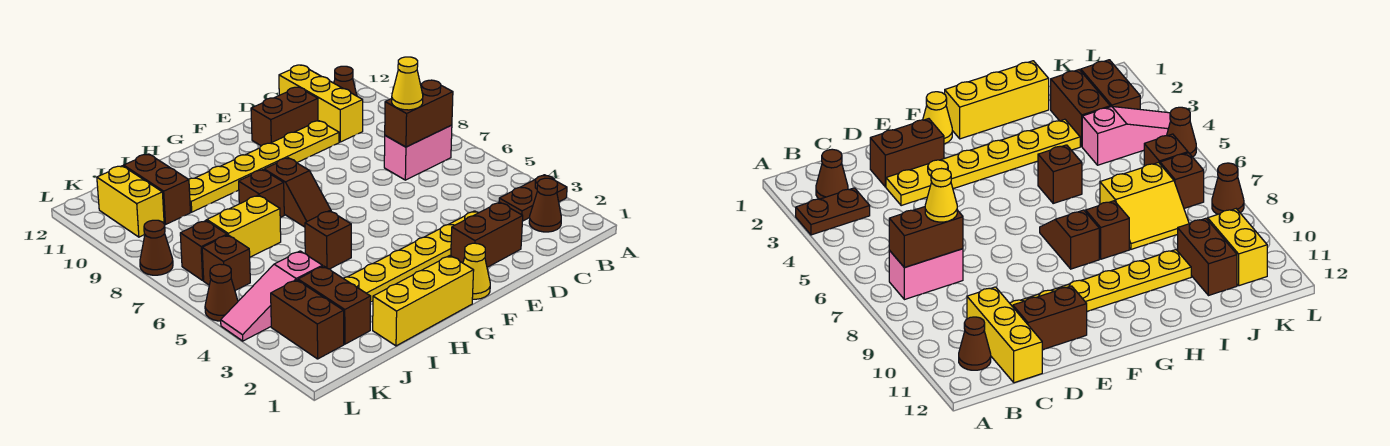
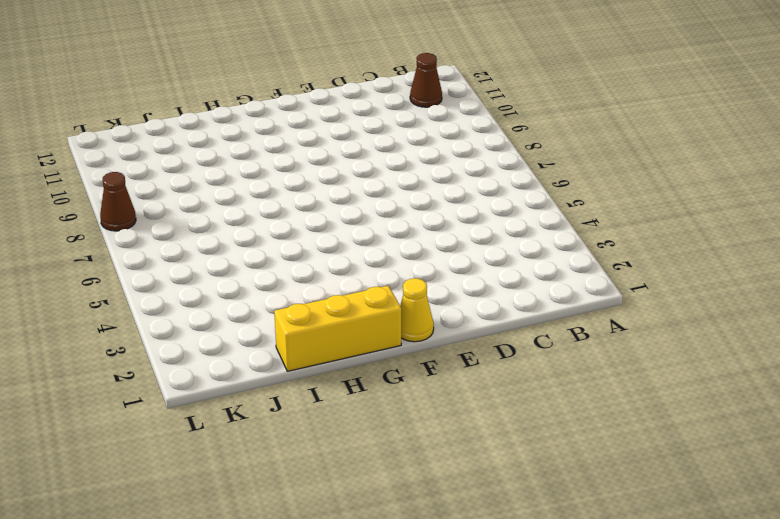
none -> brown 1x2 plate [499,175,567,221]
none -> brown 1x1 cone [529,178,561,232]
none -> pink 1x2 brick [384,125,452,180]

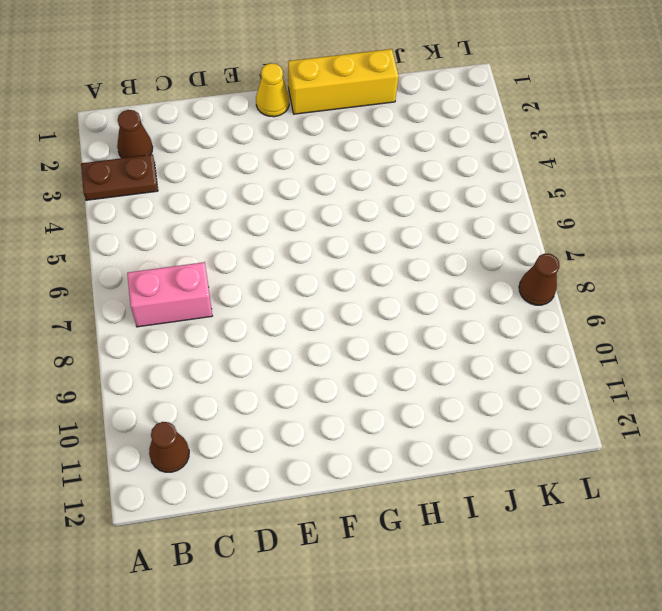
none -> yellow 1x3 brick [279,65,363,142]
none -> brown 1x2 brick [451,202,523,267]
none -> yellow 1x6 plate [343,211,478,302]

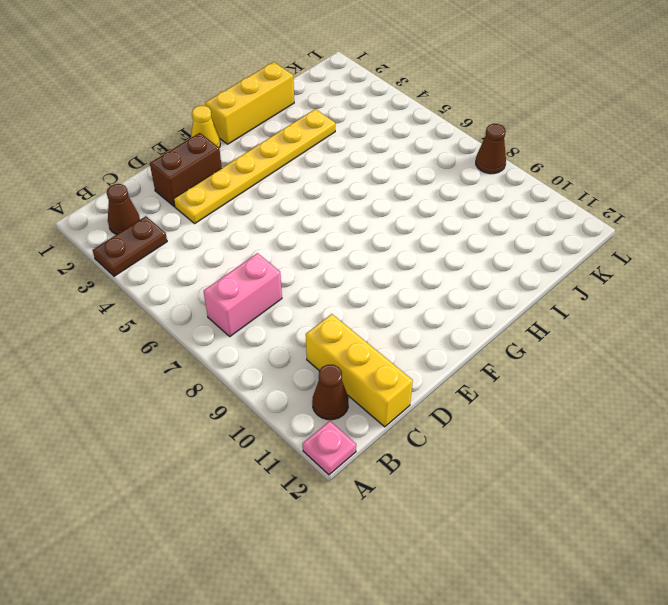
pink 1x1 plate [303,421,356,475] -> none
none -> yellow 1x6 plate [189,121,339,212]
none -> brown 1x2 brick [251,87,318,146]
none -> brown 1x2 slope [264,158,331,227]

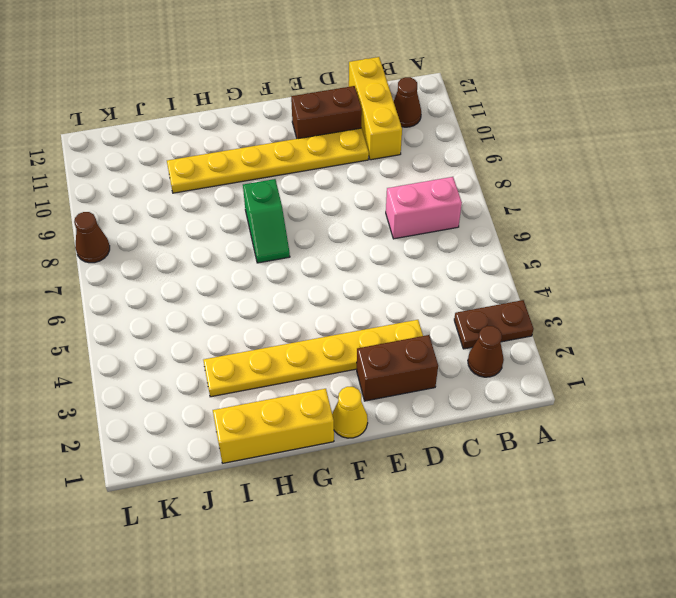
green 1x2 slope [243,179,290,263] -> brown 1x2 slope [264,158,331,227]
none -> brown 1x1 brick [305,211,351,269]
none -> brown 1x1 brick [239,170,284,218]
none -> yellow 2x2 slope [206,195,281,257]

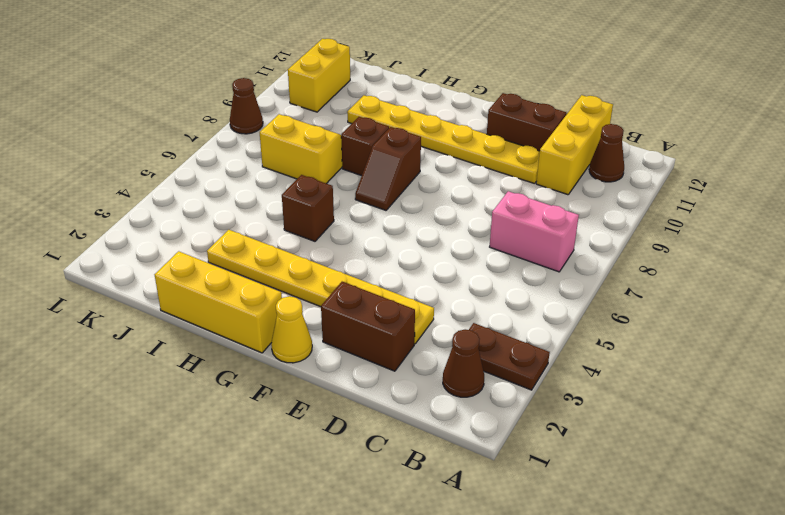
none -> brown 1x2 brick [298,266,371,344]
none -> pink 1x3 slope [221,251,322,341]
none -> brown 1x2 brick [124,154,190,224]

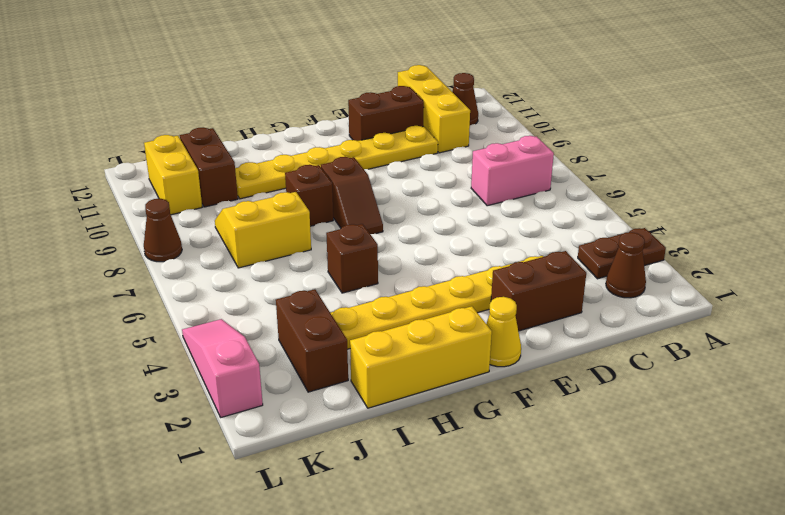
pink 1x3 slope [182,319,263,417] -> pink 1x3 slope turned to [221,251,322,341]
none -> brown 1x2 brick [271,280,344,359]
none -> brown 1x1 brick [202,235,250,290]
none -> brown 1x1 brick [180,221,227,280]

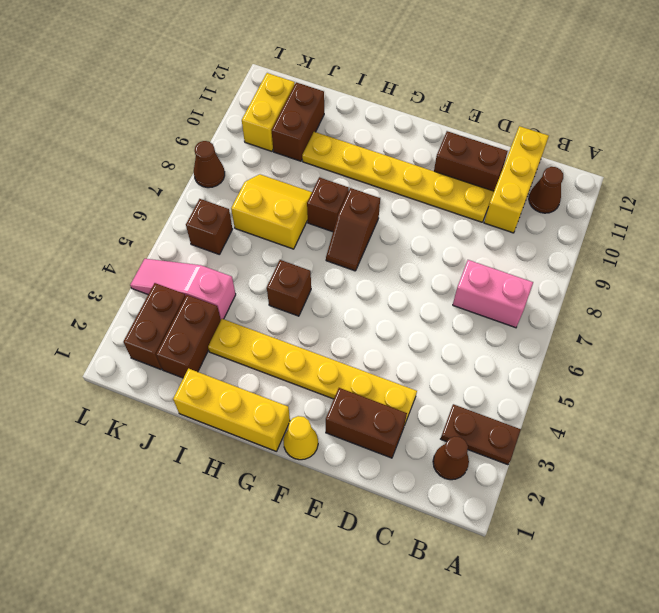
none -> brown 1x1 brick [180,221,227,280]
none -> brown 1x1 cone [205,264,238,321]
none -> brown 1x2 brick [385,80,453,147]

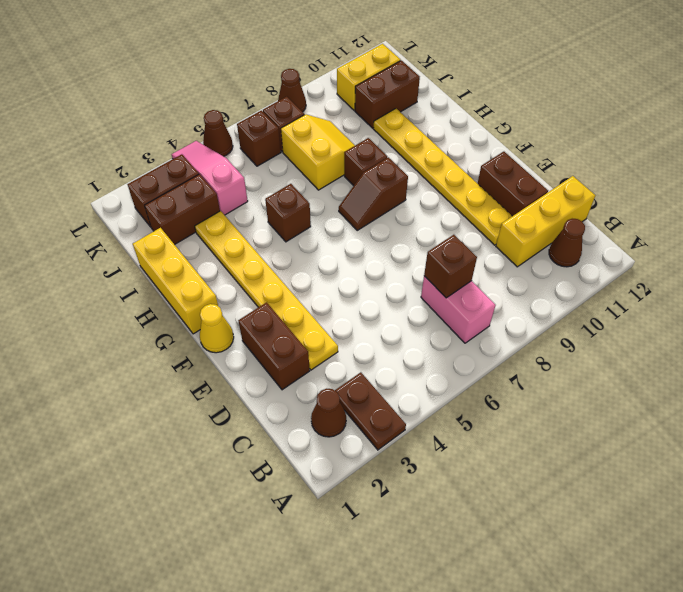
brown 1x1 brick [424,235,477,298] -> brown 1x2 brick [385,80,453,147]
none -> yellow 1x1 cone [392,57,423,110]

